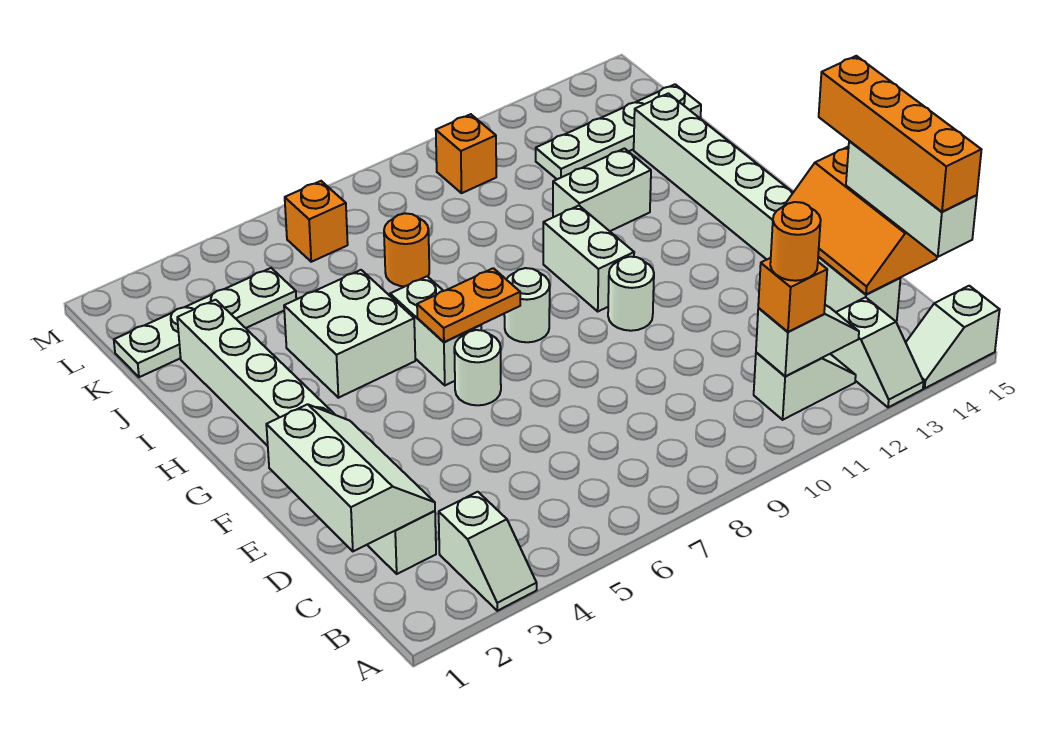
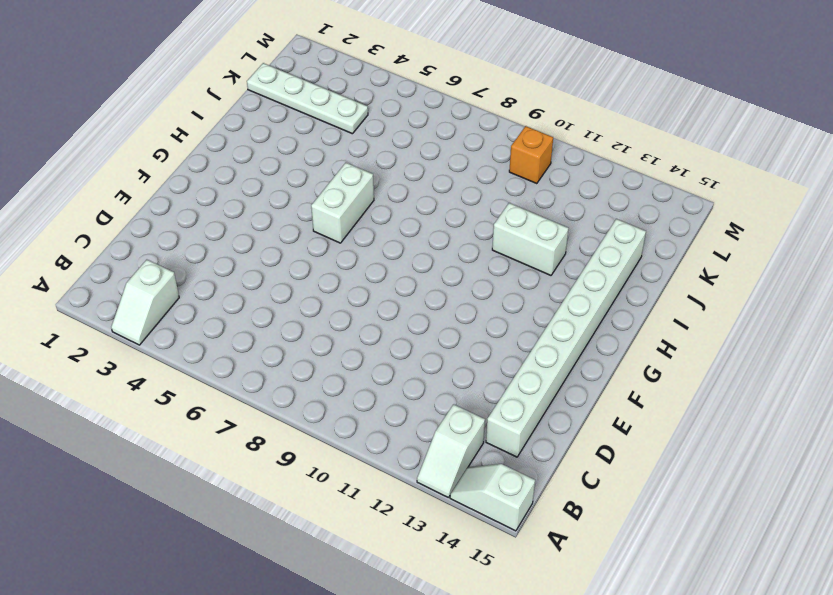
none -> white 1x2 slope [754,352,856,420]
none -> white 1x8 brick [177,300,436,574]
none -> white 1x1 round brick [454,330,501,405]

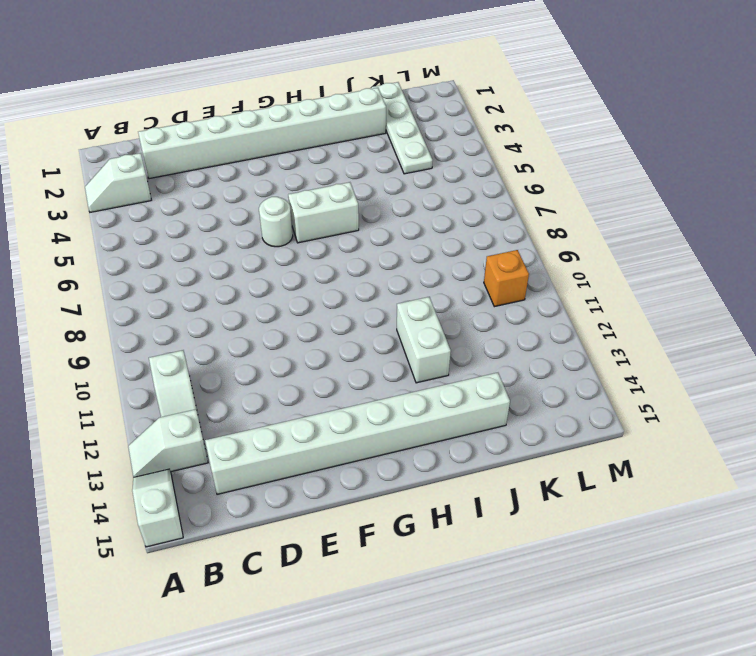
none -> white 1x1 round brick [608,257,654,331]
none -> white 1x1 round brick [504,268,550,342]
none -> white 1x2 brick [543,206,634,311]

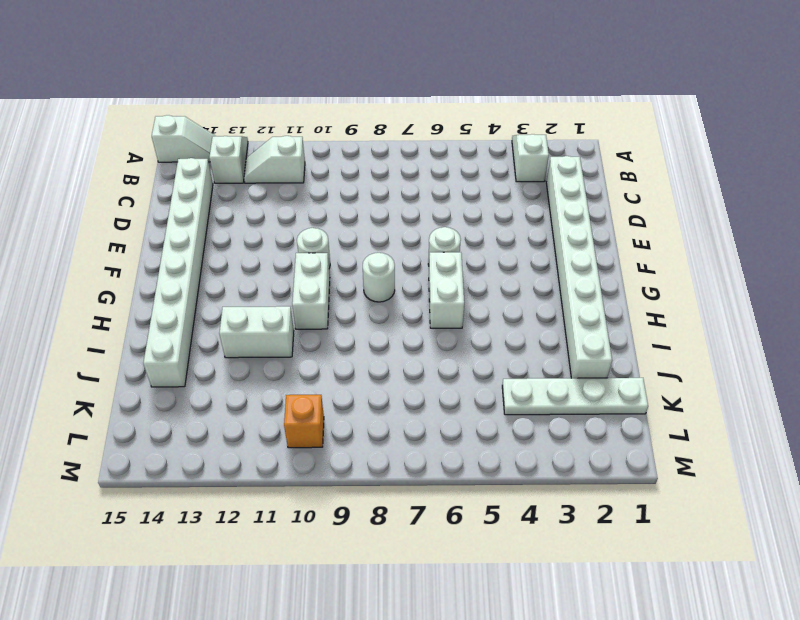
none -> white 2x2 brick [284,270,415,398]
none -> orange 1x1 round brick [384,213,429,286]
none -> white 1x4 plate [536,84,701,179]

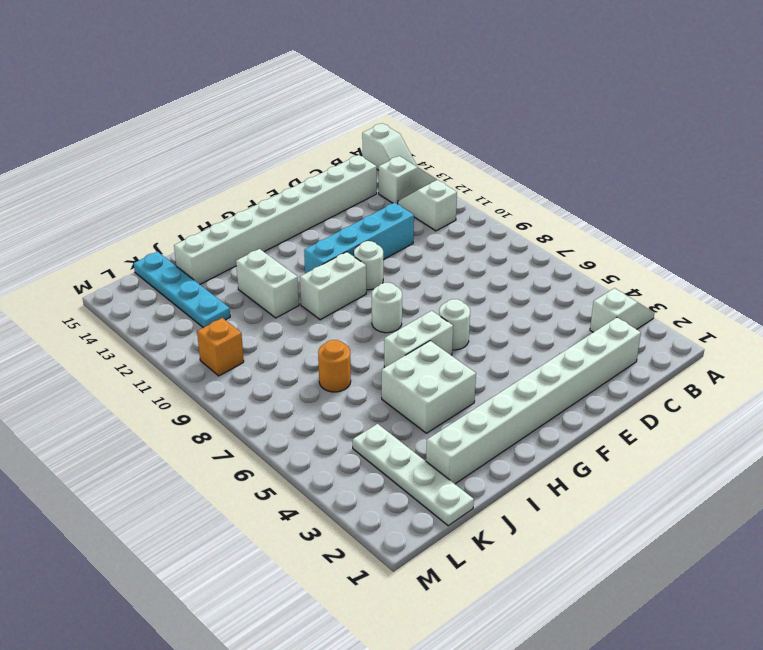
cyan 1x4 brick [304,203,414,273] -> none
cyan 1x4 plate [134,252,230,328] -> white 1x4 plate [536,84,701,179]
none -> orange 1x1 brick [285,181,348,262]
none -> white 1x2 slope [756,305,859,376]
none -> white 2x3 slope [266,404,435,551]

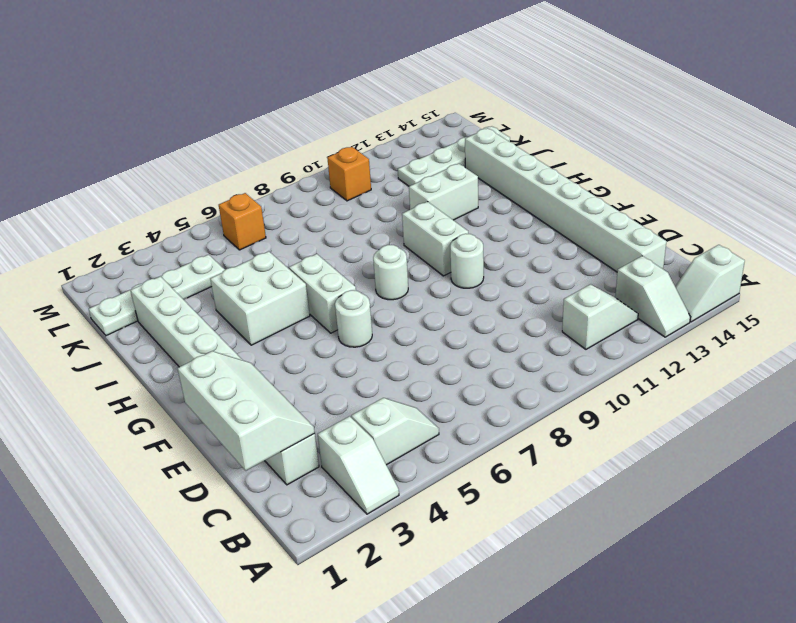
white 1x2 slope [351,398,439,465] -> white 1x2 slope moved to [756,305,859,376]
none -> orange 1x1 round brick [384,213,429,286]
none -> orange 2x3 slope [783,147,937,294]
none -> orange 1x2 plate [417,268,520,342]

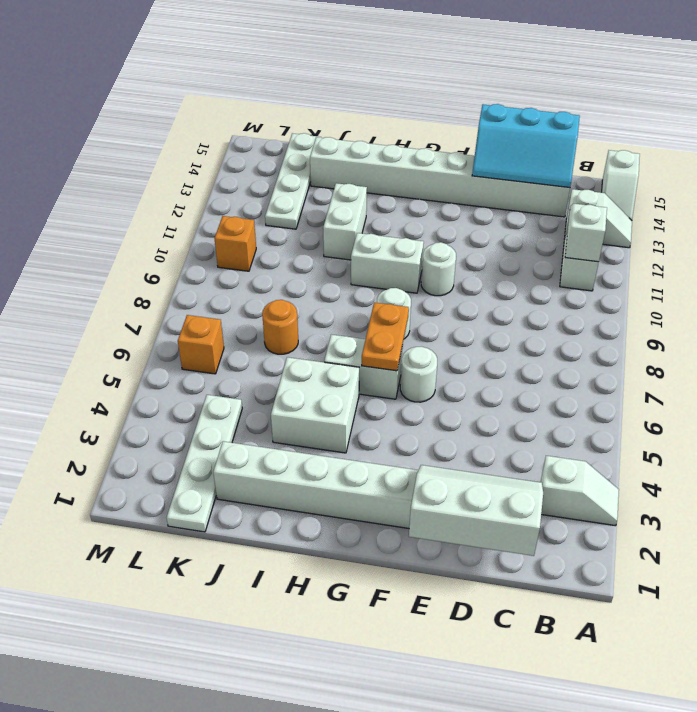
cyan 2x3 slope [472,104,580,188] -> orange 2x3 slope [783,147,937,294]
none -> orange 1x1 brick [758,258,827,332]
none -> white 1x3 brick [846,141,977,257]
none -> orange 1x1 round brick [770,202,821,281]

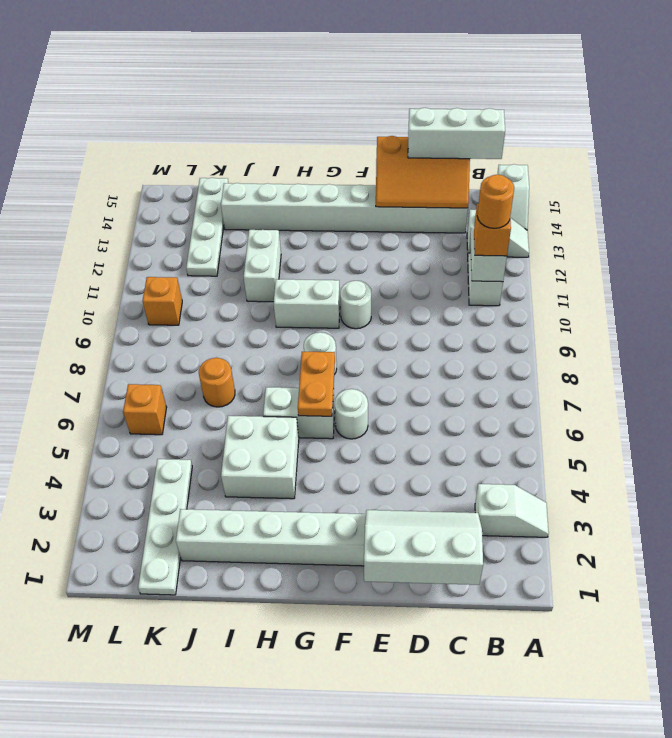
none -> orange 1x4 brick [819,56,982,212]

